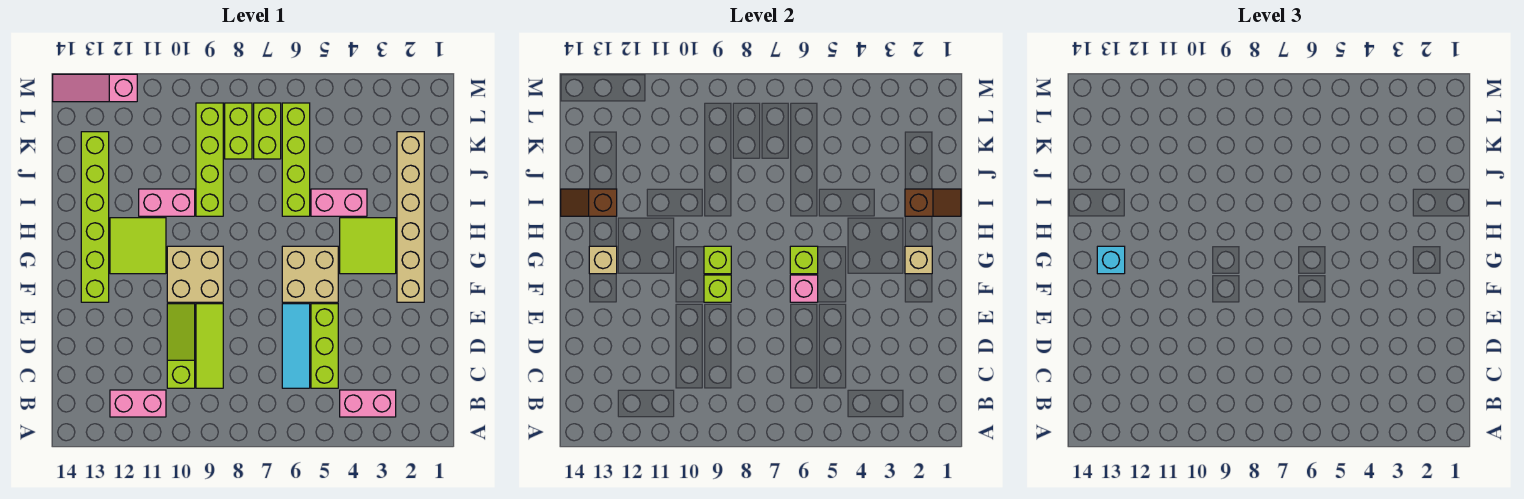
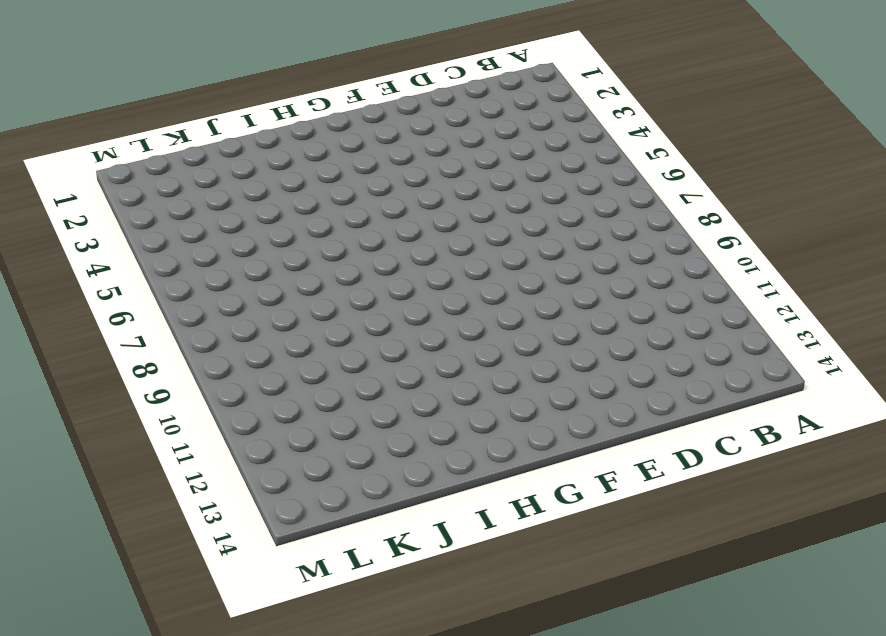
none -> pink 1x2 brick [340,390,396,417]
none -> pink 1x2 brick [110,390,166,417]
none -> lime 1x3 brick [311,304,338,388]

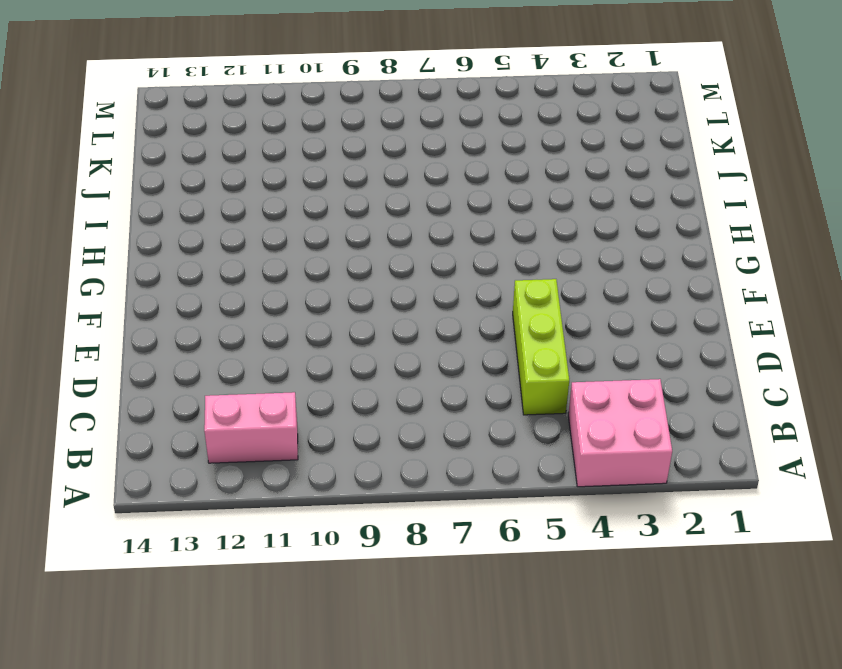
pink 2x2 brick [568,379,672,487] -> pink 1x2 brick [340,390,396,417]
none -> cyan 1x3 tile [282,304,310,388]
none -> lime 1x3 tile [196,304,223,388]
none -> lime 1x3 slope [167,304,195,388]

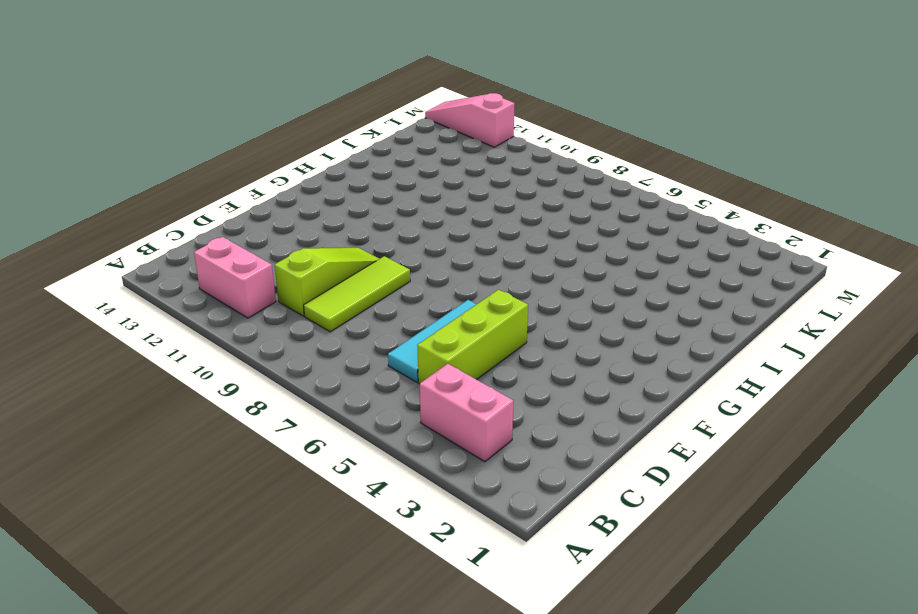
none -> tan 1x6 brick [397,132,424,302]
none -> tan 2x2 brick [282,246,338,302]
none -> tan 2x2 brick [167,246,223,302]

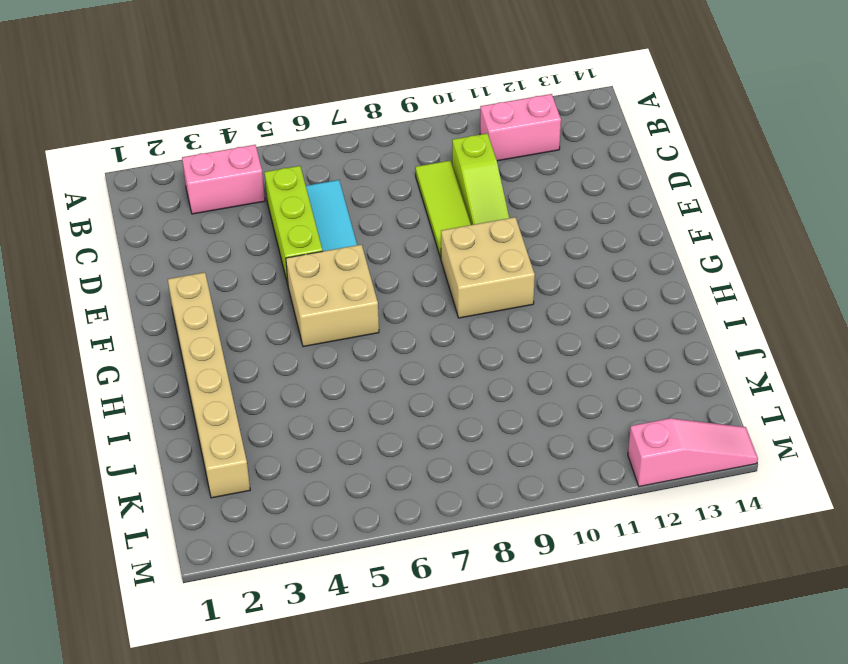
none -> lime 1x6 brick [81,132,109,302]
none -> lime 2x2 tile [340,218,396,274]
none -> lime 2x2 tile [110,218,166,274]

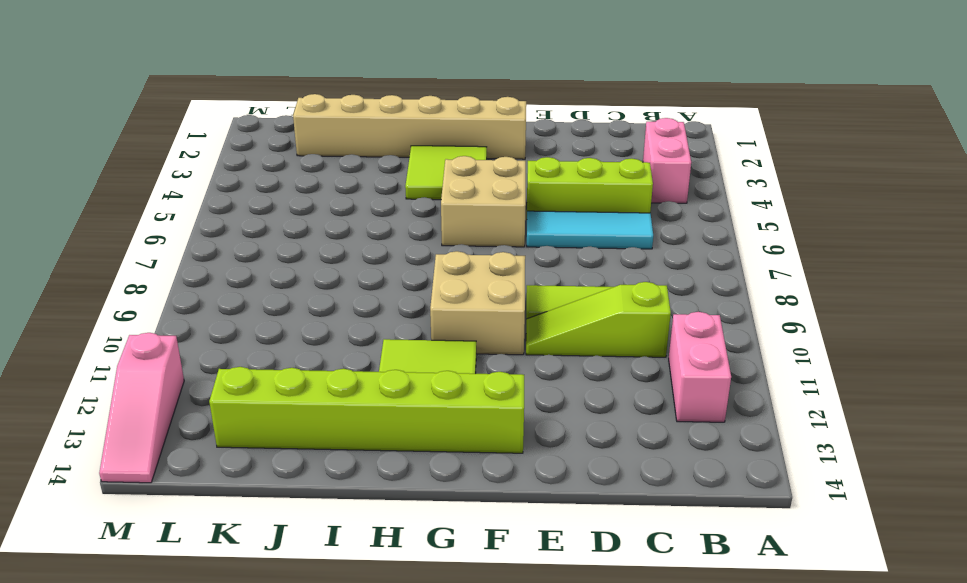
none -> pink 1x2 brick [311,189,367,216]
none -> lime 1x4 brick [282,103,310,216]
none -> lime 1x4 brick [196,103,223,216]

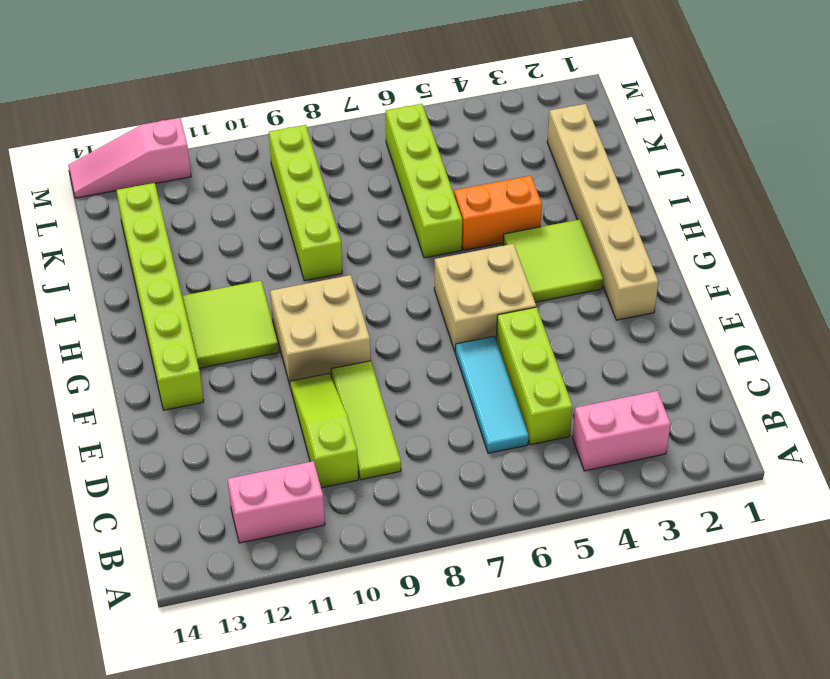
orange 1x2 brick [454,176,542,250] -> pink 1x2 brick [311,189,367,216]
none -> pink 1x2 brick [139,189,195,216]
none -> lime 1x2 brick [254,103,281,159]
none -> lime 1x2 brick [225,103,252,159]

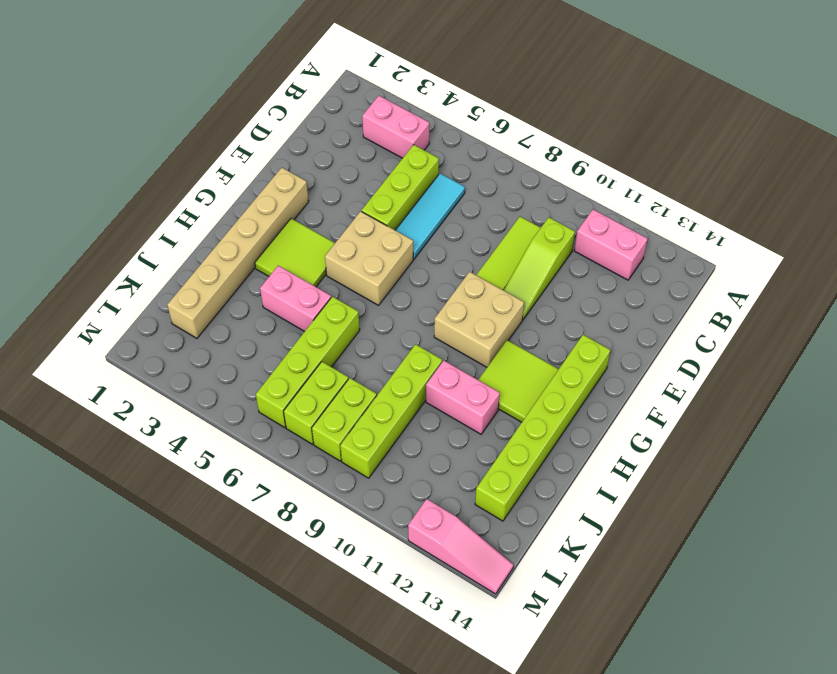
none -> pink 1x1 brick [790,275,818,302]
none -> lime 1x1 brick [704,275,731,302]
none -> tan 1x1 brick [905,246,932,274]

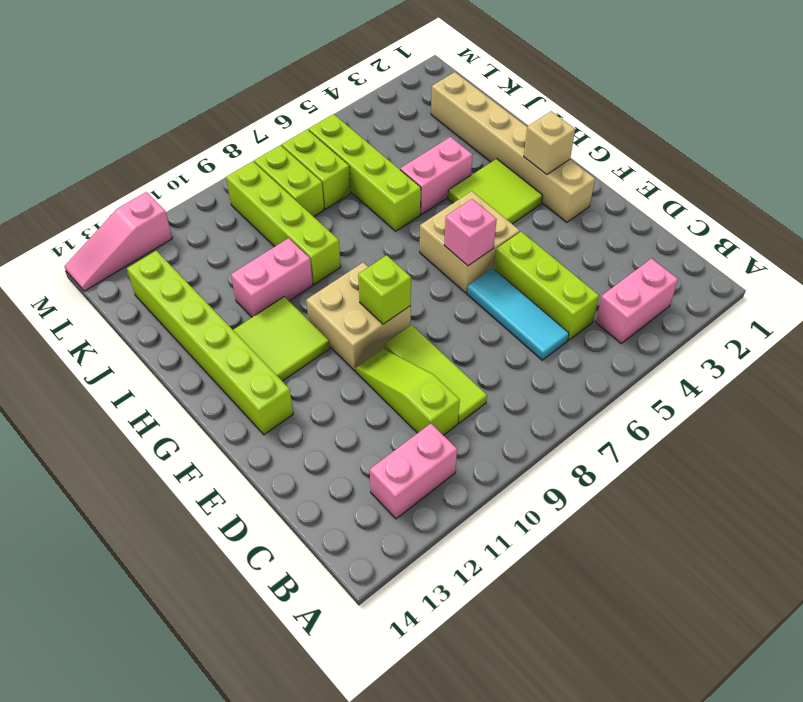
none -> lime 1x1 brick [790,246,818,274]
none -> lime 1x1 brick [704,246,731,274]
none -> tan 1x1 brick [589,246,617,274]

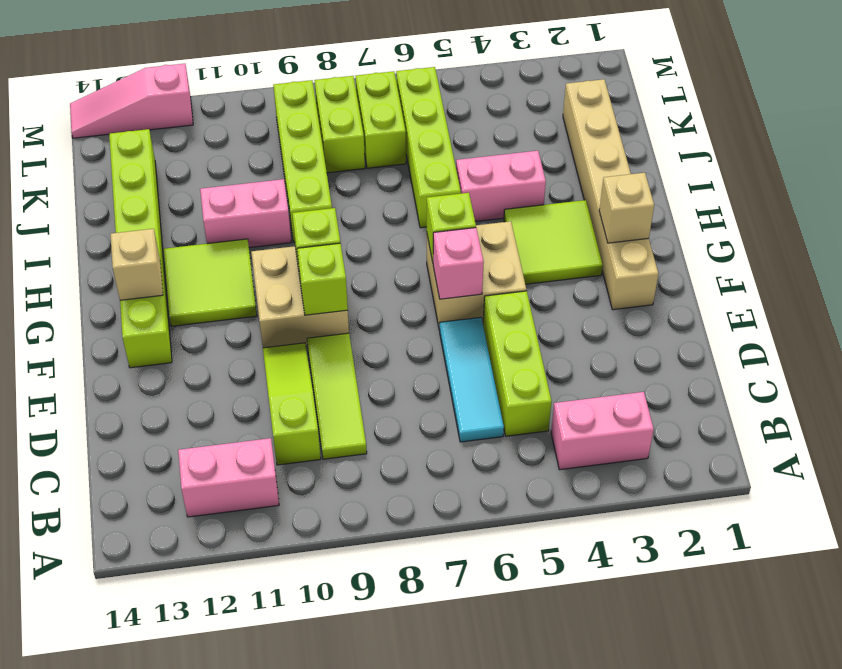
none -> brown 1x2 slope [905,189,961,216]
none -> brown 1x2 slope [561,189,617,216]
none -> cyan 1x1 brick [1097,246,1125,274]

